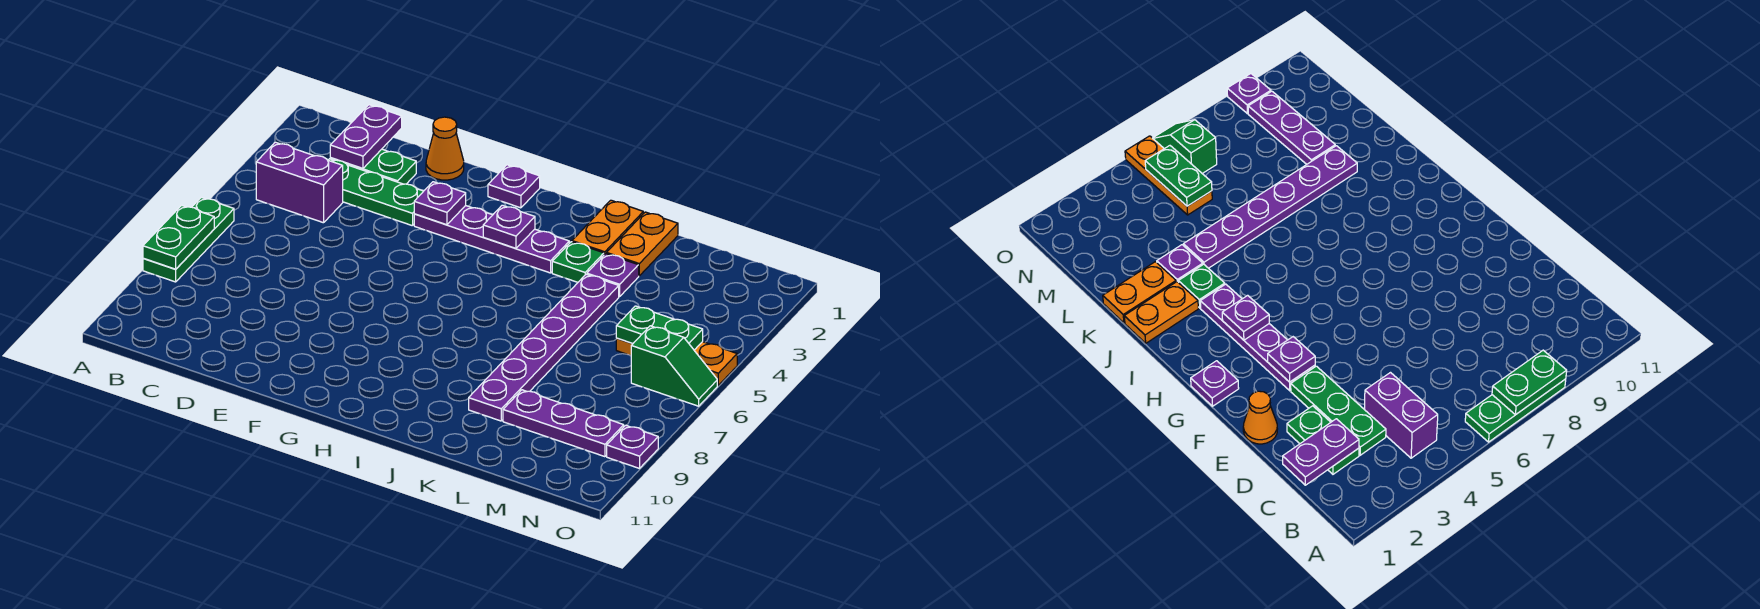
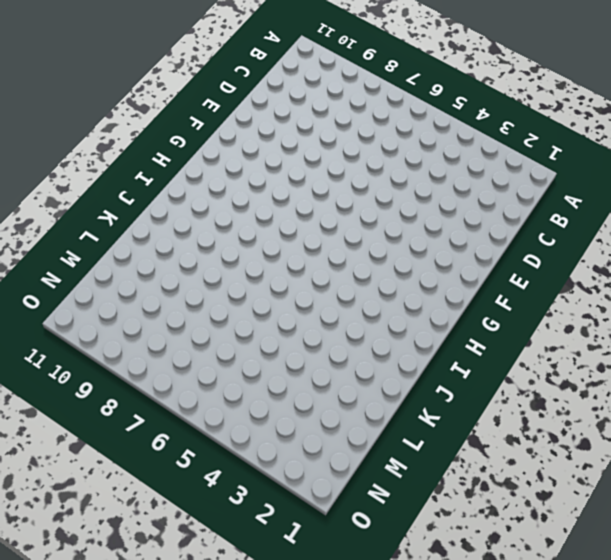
none -> green 1x3 plate [143,197,234,282]
none -> purple 1x2 brick [256,142,343,223]
none -> green 1x2 plate [330,149,416,184]

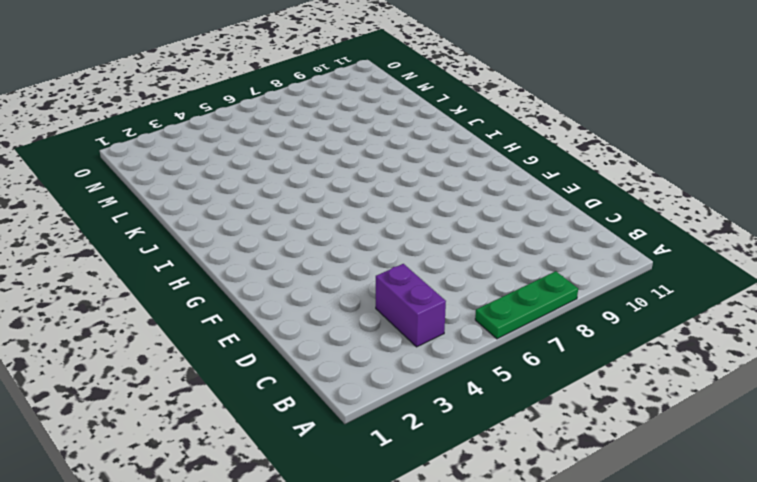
none -> green 1x2 plate [330,149,416,184]
none -> green 1x3 plate [328,159,423,226]
none -> orange 1x1 cone [426,117,464,180]

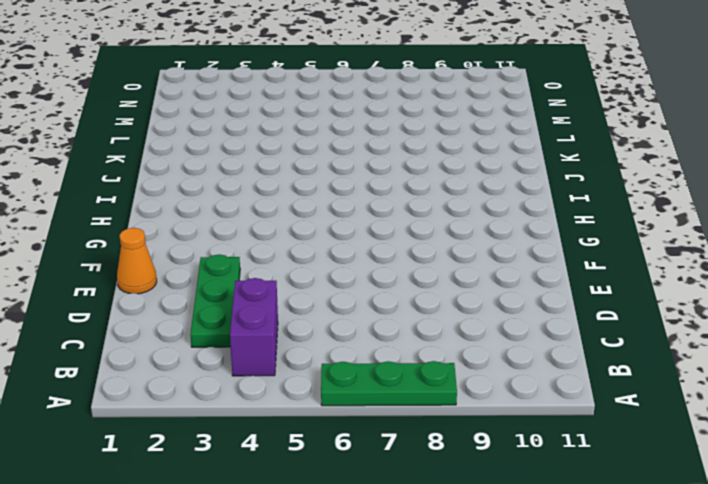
none -> green 1x2 plate [330,149,416,184]
none -> purple 1x4 plate [414,206,569,273]
none -> purple 1x1 plate [488,165,540,208]

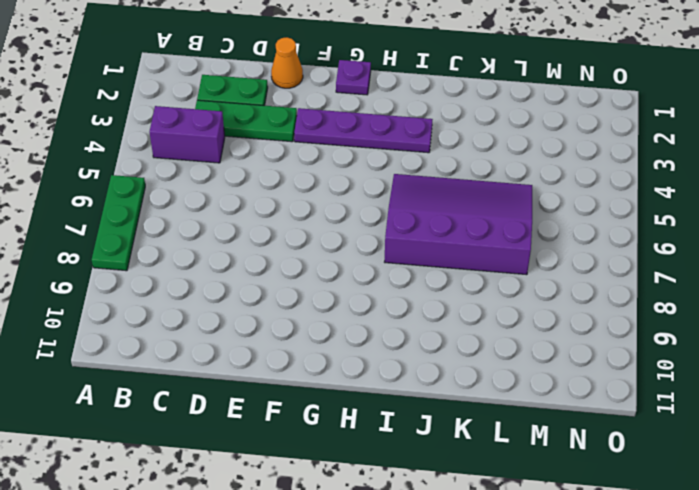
purple 3x4 slope [385,174,532,275] -> purple 1x6 plate [469,274,619,421]
none -> orange 1x2 plate [572,200,643,255]
none -> green 1x1 plate [552,242,604,282]
none -> orange 1x2 plate [607,212,678,276]

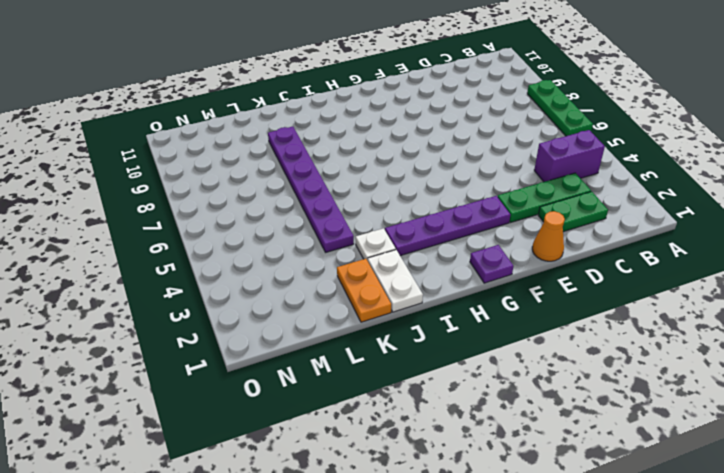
white 1x2 plate [368,250,423,312] -> orange 1x2 plate [572,200,643,255]
white 1x1 plate [356,228,396,261] -> green 1x1 plate [552,242,604,282]
none -> purple 1x1 plate [587,254,639,297]
none -> purple 1x3 plate [503,390,624,457]
none -> orange 1x3 plate [616,338,737,385]

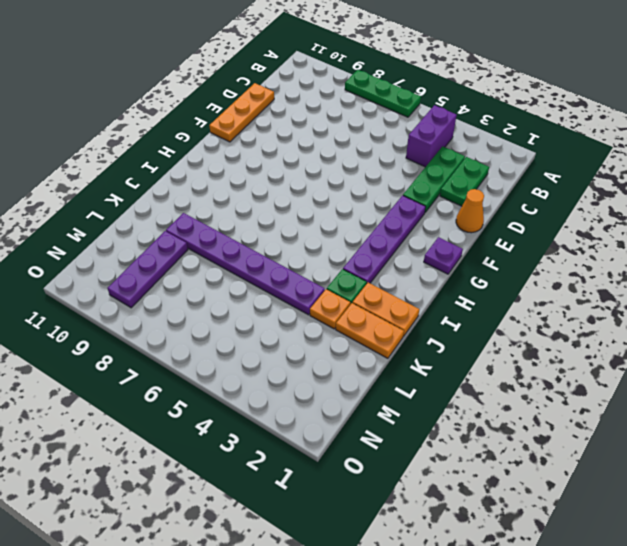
orange 1x3 plate [209,83,274,142] -> orange 1x3 plate moved to [616,338,737,385]
orange 1x1 plate [310,289,351,329] -> purple 1x1 plate [587,254,639,297]
none -> green 1x2 slope [631,326,717,406]
none -> purple 1x1 plate [607,425,658,468]
none -> green 1x2 plate [143,205,214,269]

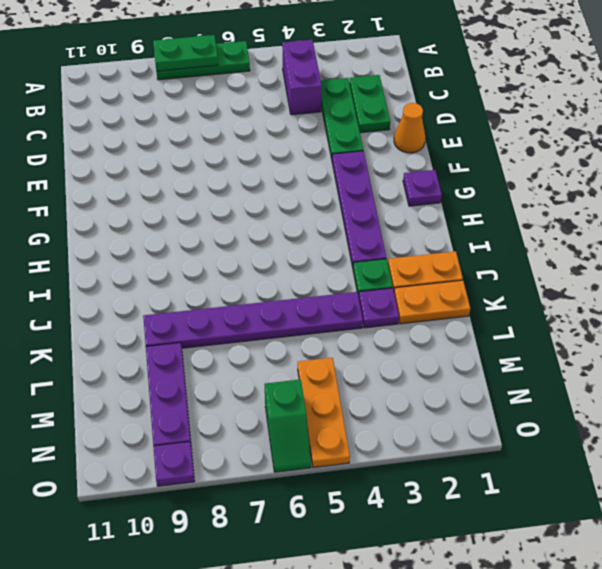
none -> purple 1x2 plate [330,105,402,169]
none -> purple 1x1 plate [414,182,466,225]
none -> purple 1x1 plate [483,205,535,248]

